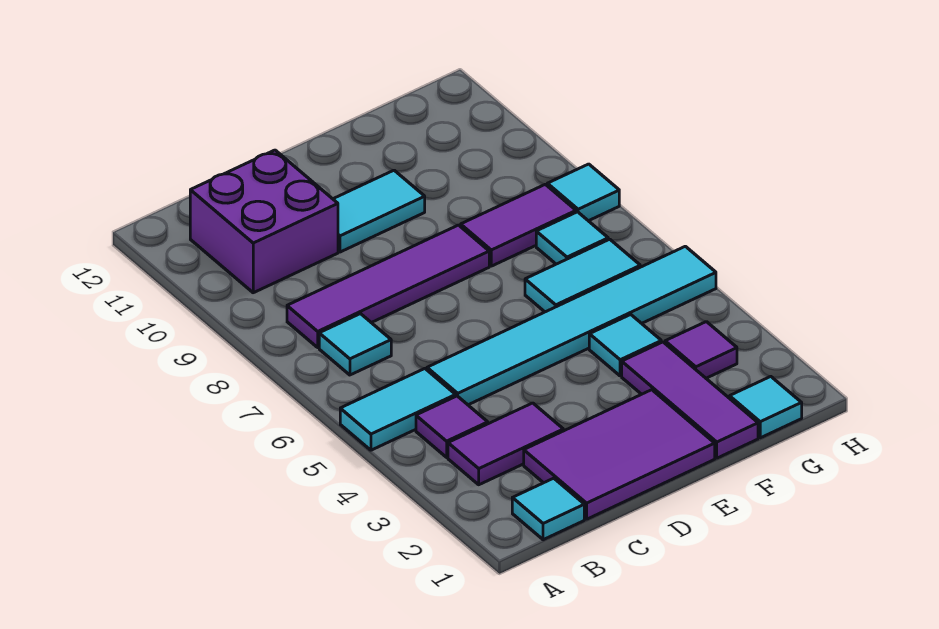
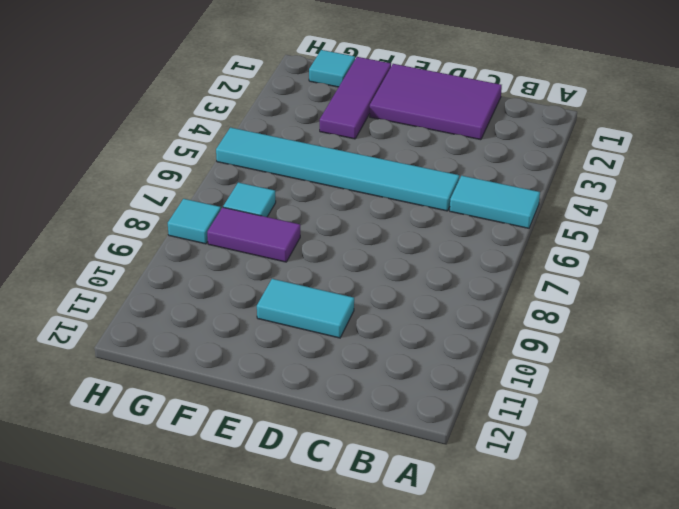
none -> cyan 1x1 tile [512,478,584,540]
none -> purple 1x2 tile [448,403,563,485]
none -> purple 1x1 tile [416,396,488,457]

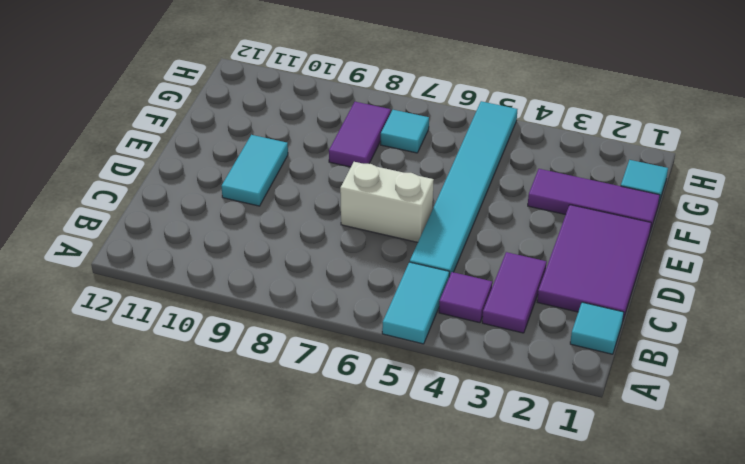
white 1x2 brick [340,162,434,242] -> none
none -> cyan 1x1 tile [319,314,391,375]
none -> purple 1x4 tile [287,225,489,347]
none -> purple 2x2 brick [190,150,338,293]

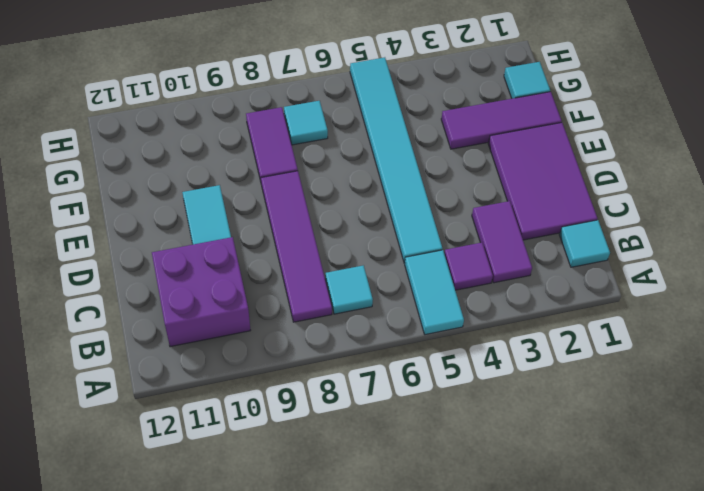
none -> cyan 1x1 tile [589,315,661,376]
none -> cyan 1x2 tile [525,239,640,312]
none -> purple 1x1 tile [665,322,737,378]

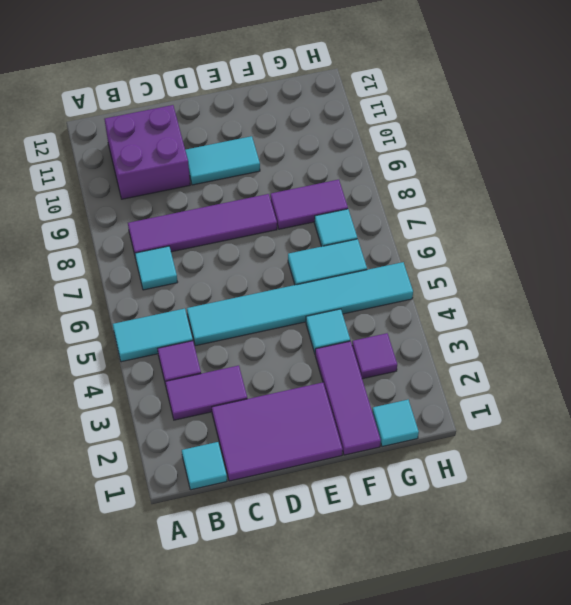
none -> cyan 1x1 tile [547,164,619,221]

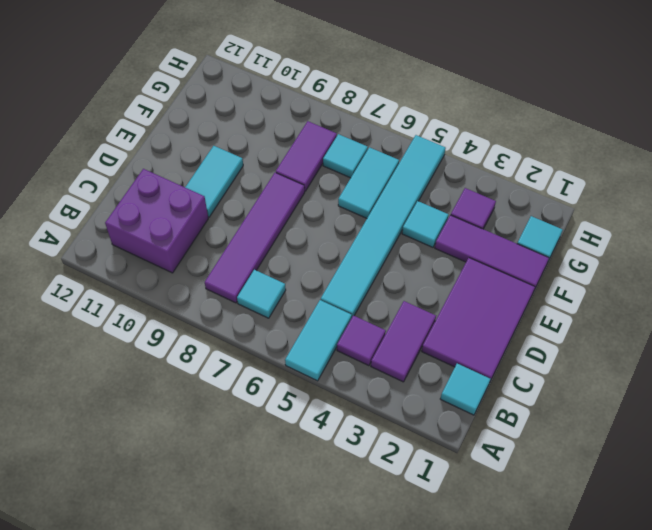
none -> cyan 1x1 tile [547,164,619,221]

